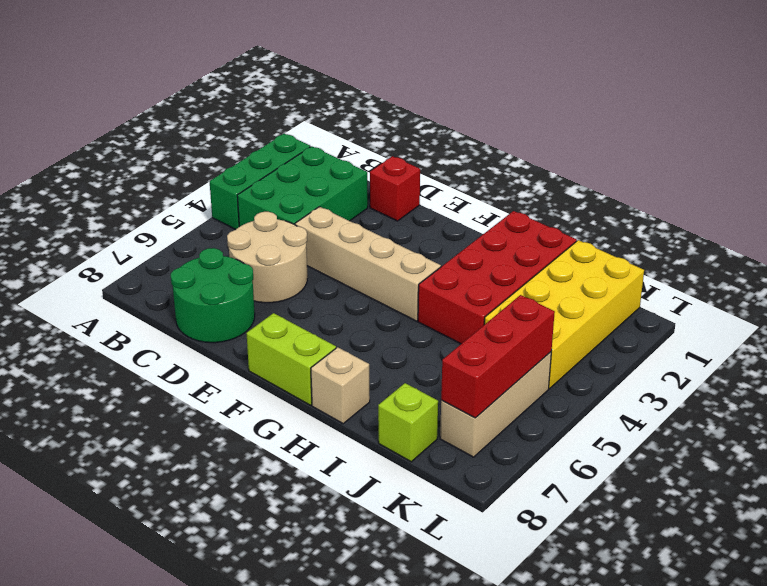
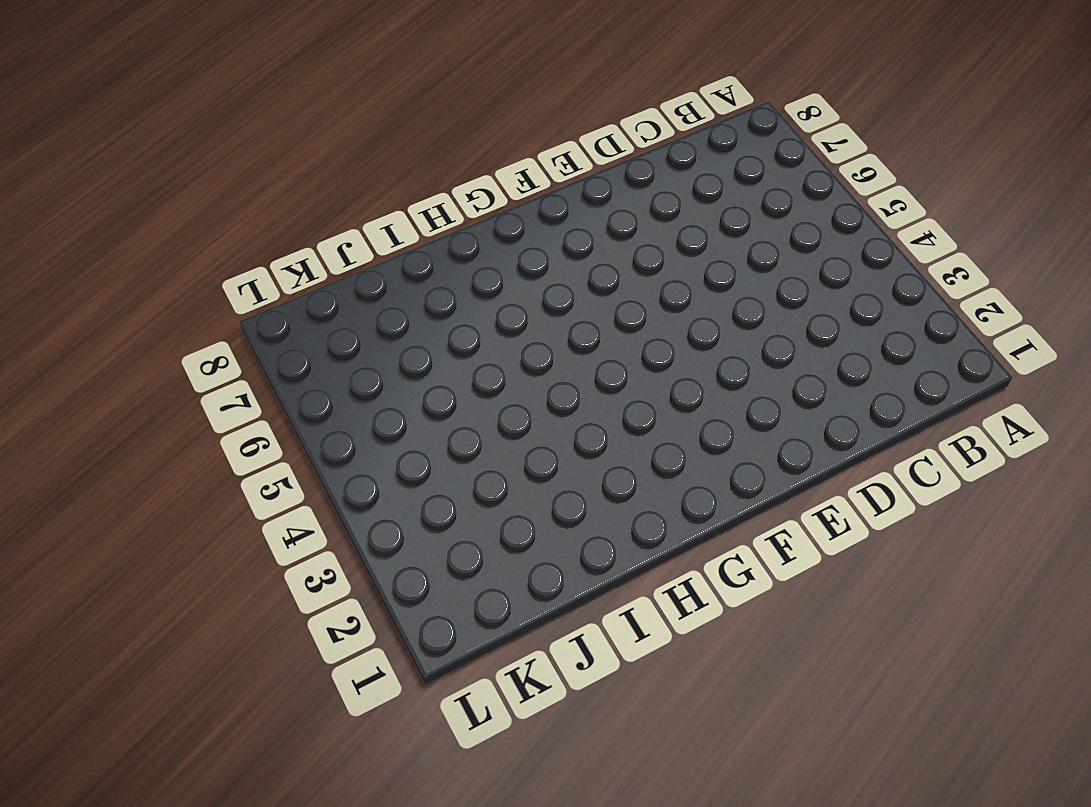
none -> green 1x3 brick [210,134,310,230]
none -> green 2x3 brick [237,146,368,227]
none -> tan 2x2 round brick [227,212,307,303]

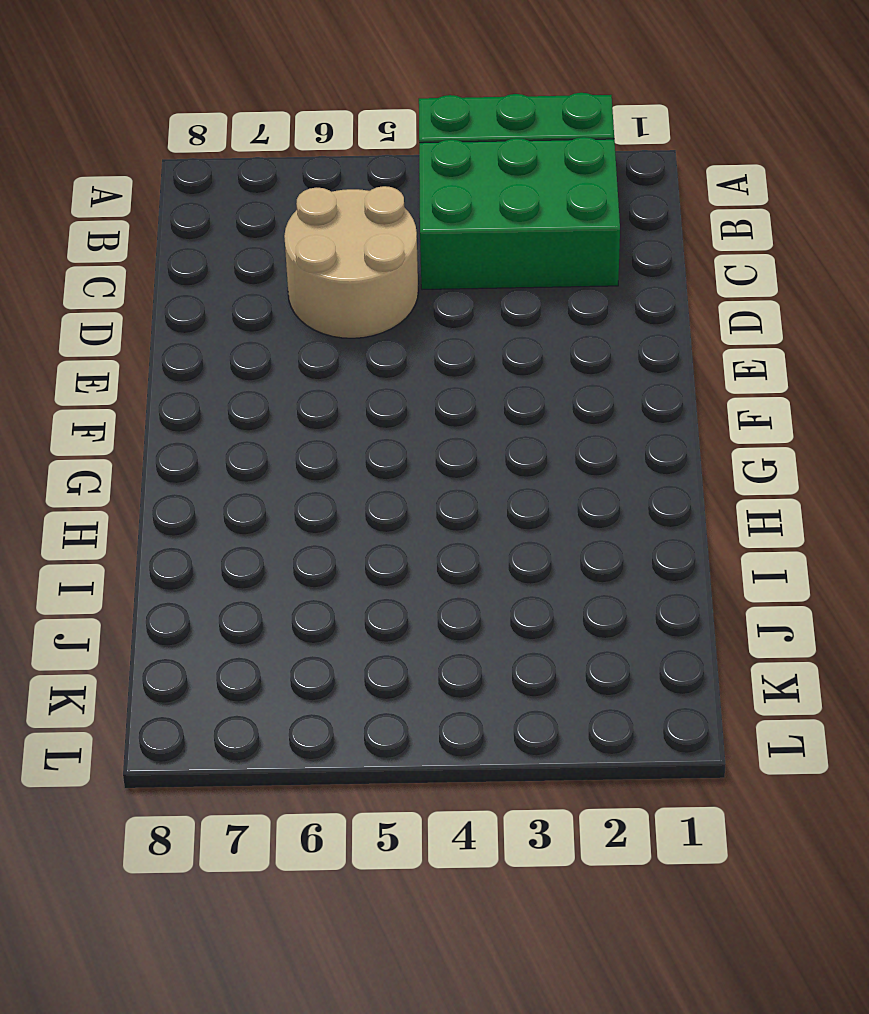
none -> green 2x2 round brick [171,248,255,343]
none -> red 1x1 brick [370,156,420,221]
none -> tan 1x4 brick [295,207,441,321]

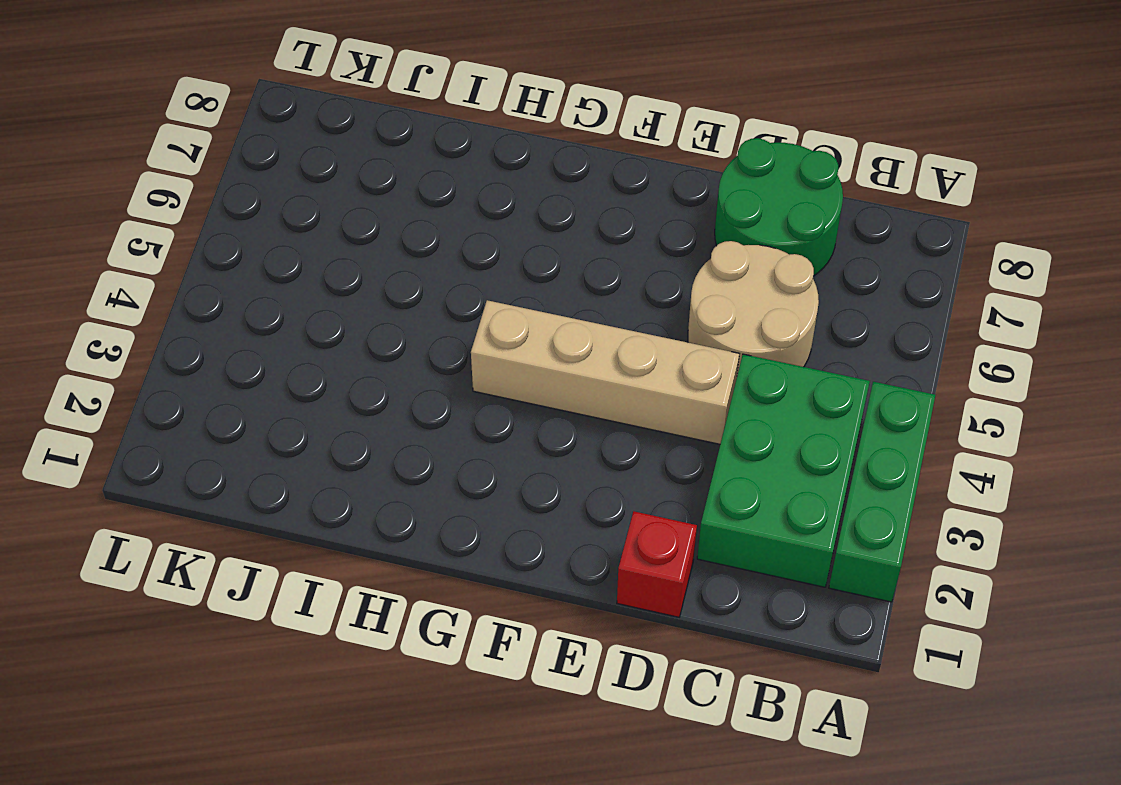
none -> lime 1x2 brick [246,313,336,405]
none -> red 2x4 brick [418,211,577,344]
none -> tan 1x1 brick [311,347,370,424]

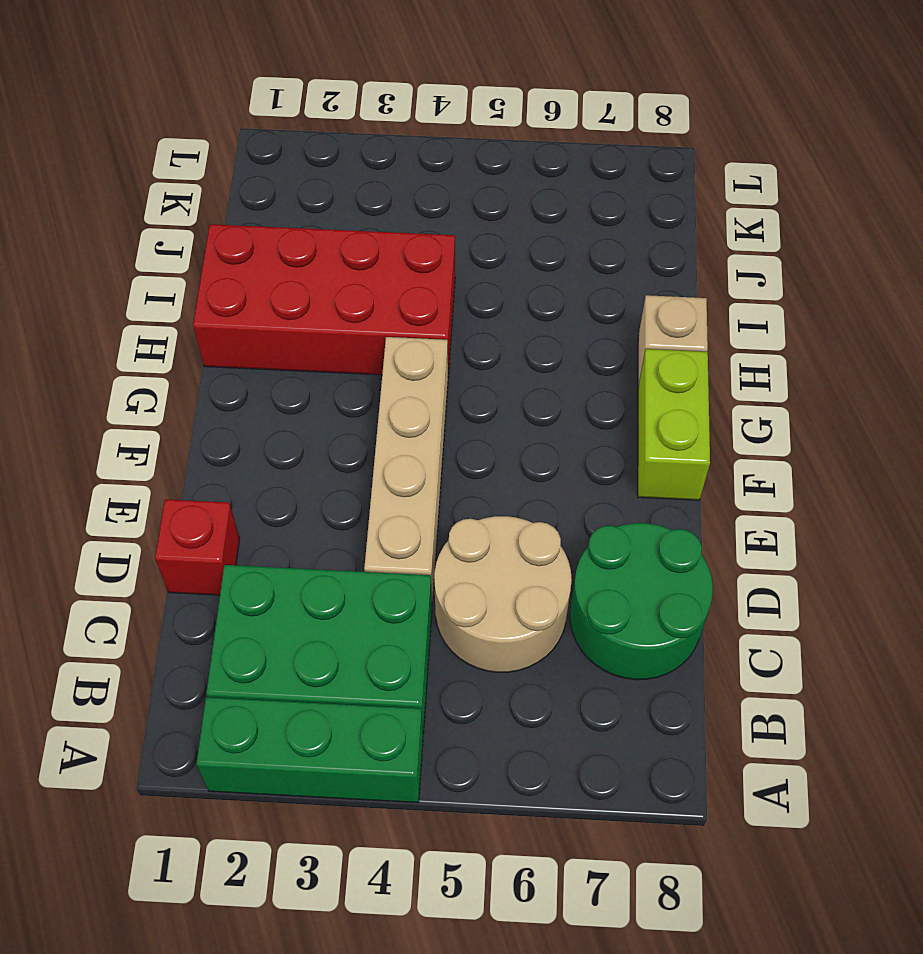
none -> yellow 2x4 brick [485,240,644,389]
none -> lime 1x1 brick [378,383,438,462]
none -> tan 1x3 brick [440,352,551,457]

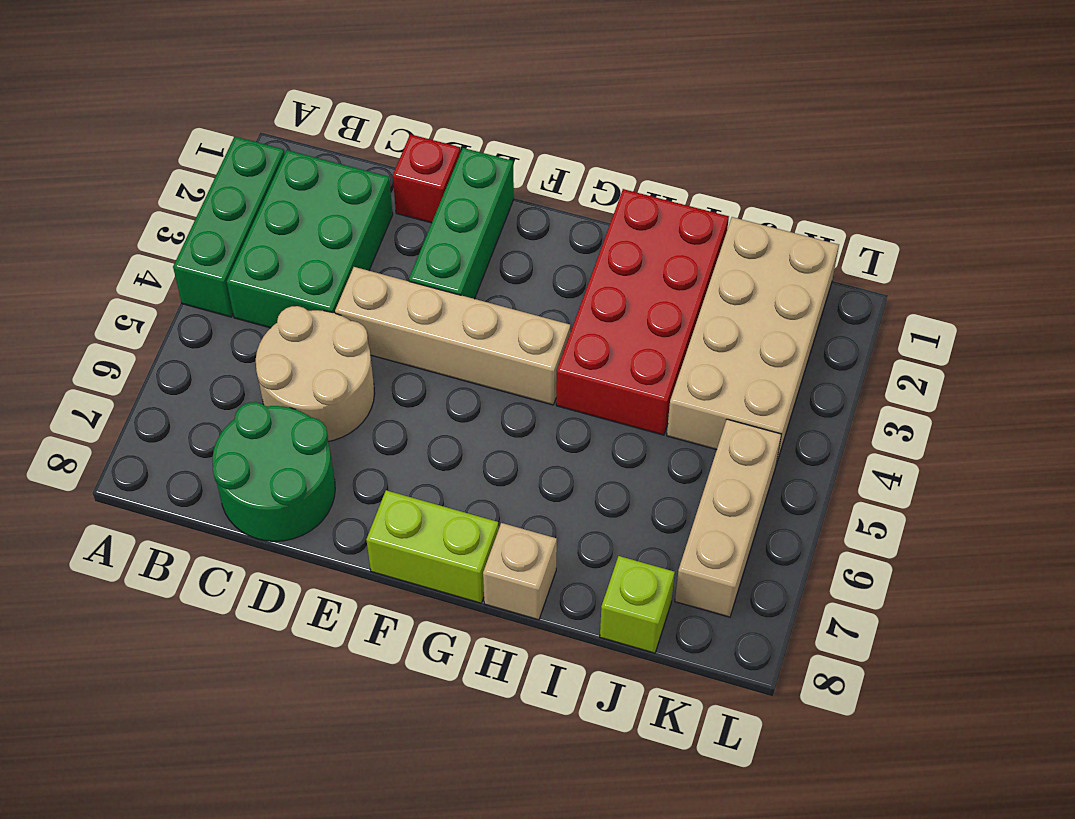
green 1x3 brick [409,148,514,299] -> none
tan 2x4 brick [667,217,839,464] -> yellow 2x4 brick [485,240,644,389]
none -> red 1x3 brick [441,295,555,418]

